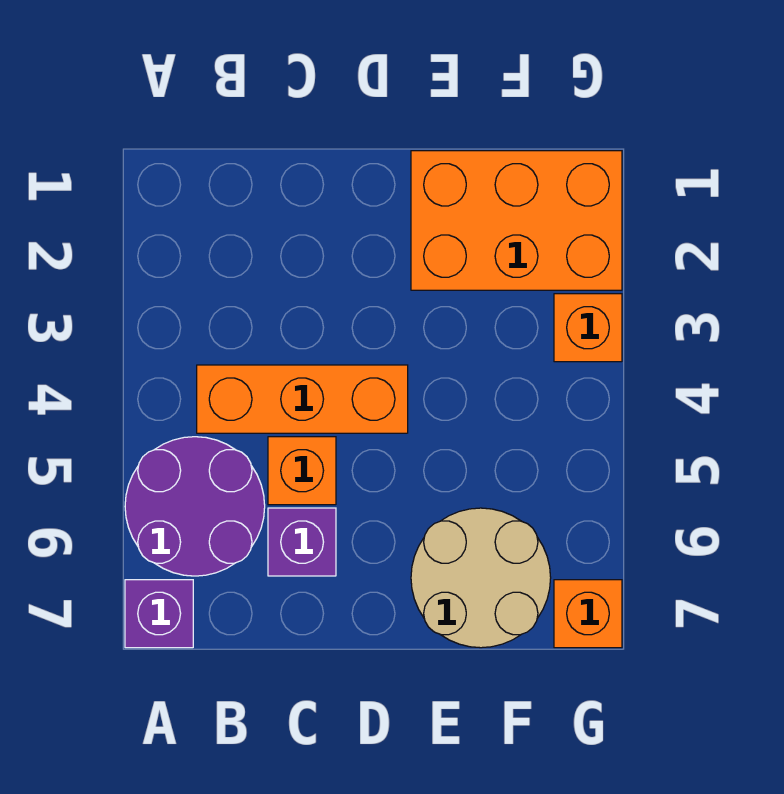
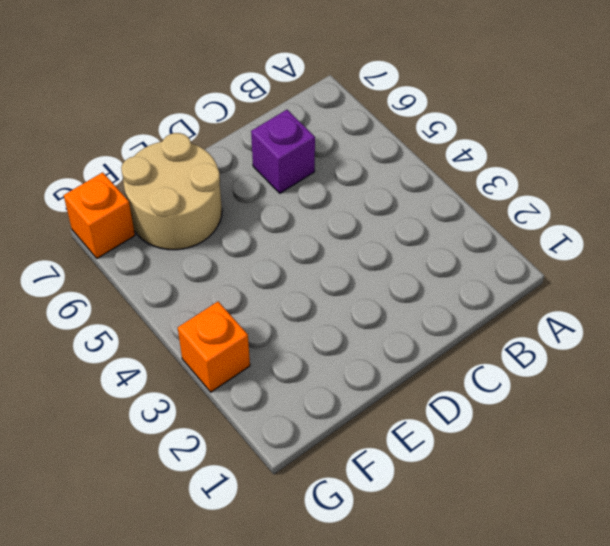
none -> purple 2x2 round brick [125,437,265,576]
none -> purple 1x1 brick [125,580,193,648]

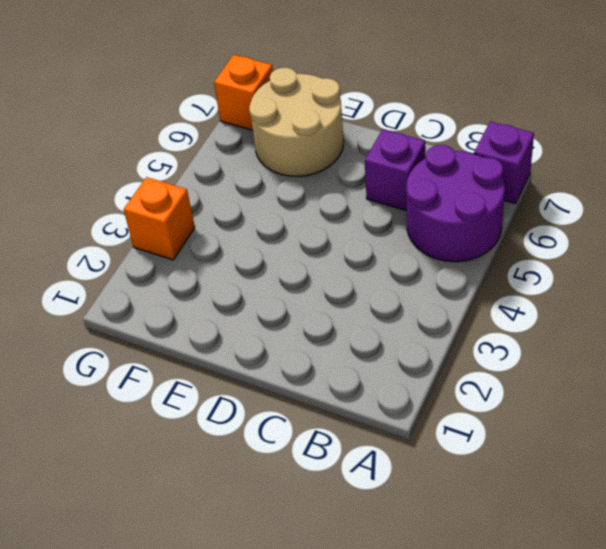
none -> orange 1x3 brick [197,365,408,433]
none -> orange 1x1 brick [268,437,336,505]

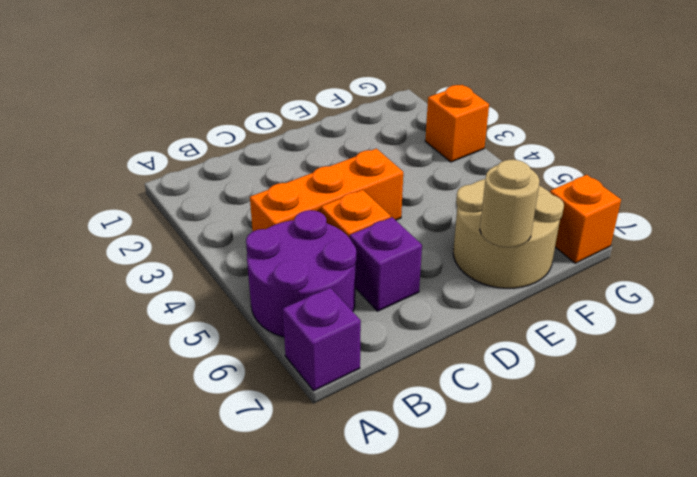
tan 1x1 round brick [480,160,540,247] -> none
none -> orange 2x3 brick [411,151,622,290]

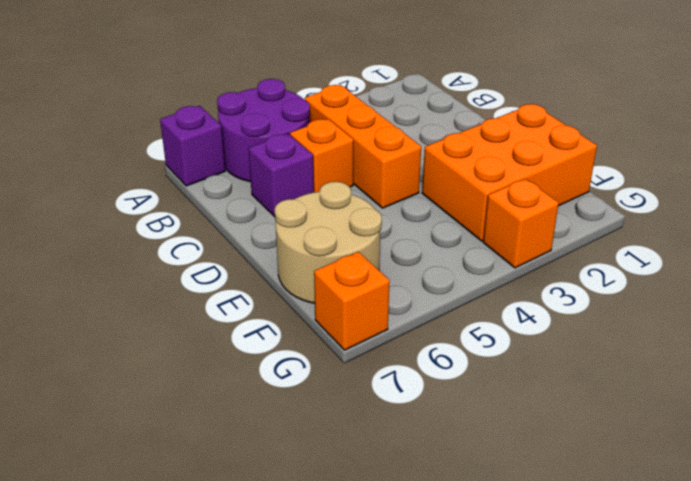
orange 2x3 brick [422,104,597,241] -> orange 2x3 brick turned to [411,151,622,290]

